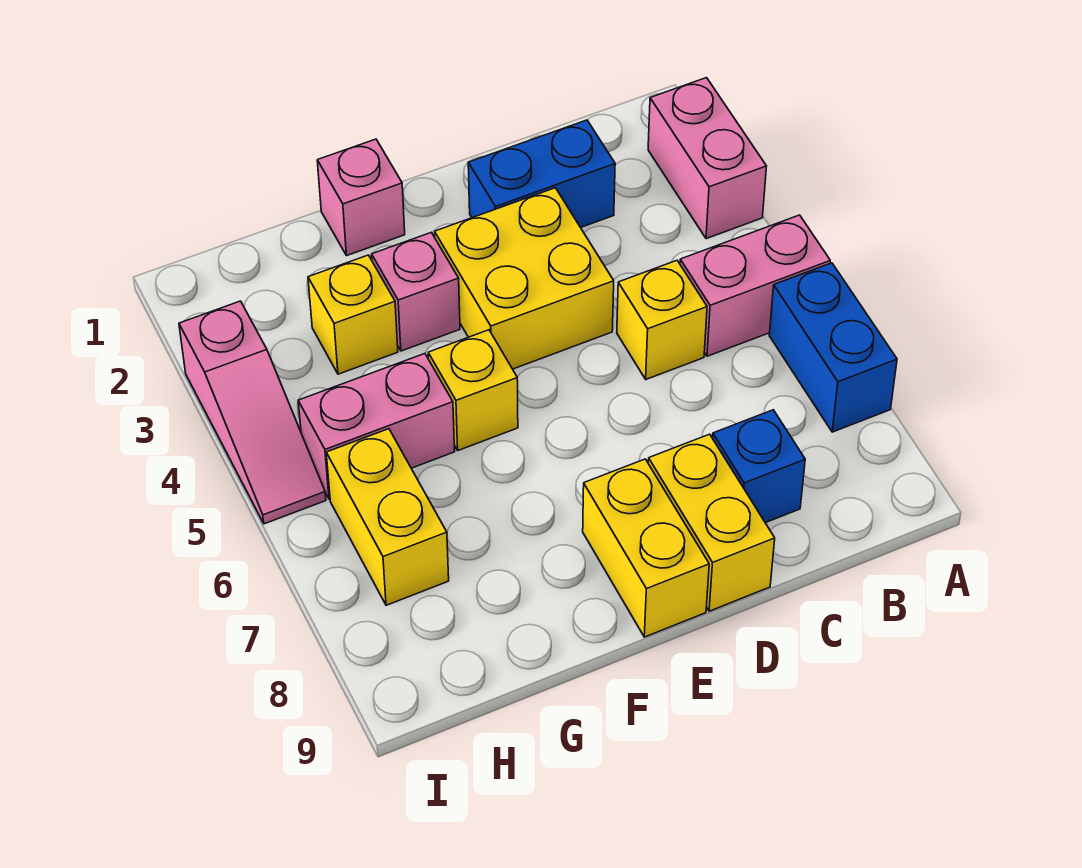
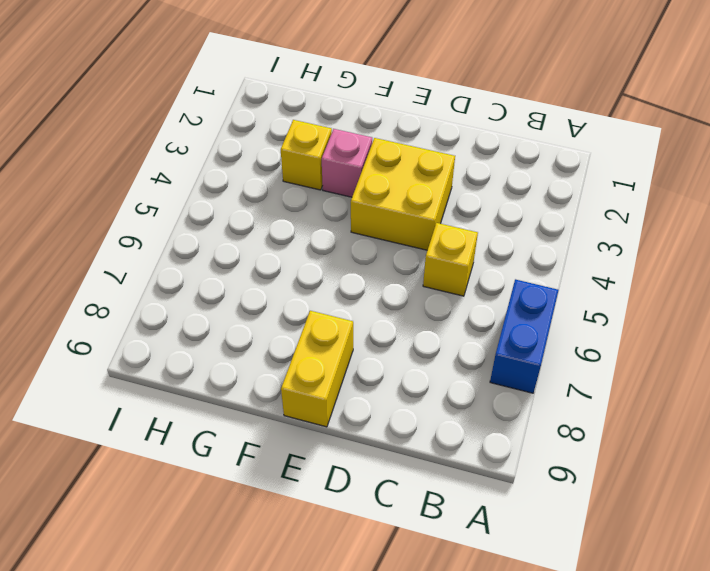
none -> pink 1x2 brick [648,78,767,239]
none -> pink 1x2 brick [680,215,830,356]
none -> blue 1x2 brick [468,120,615,228]

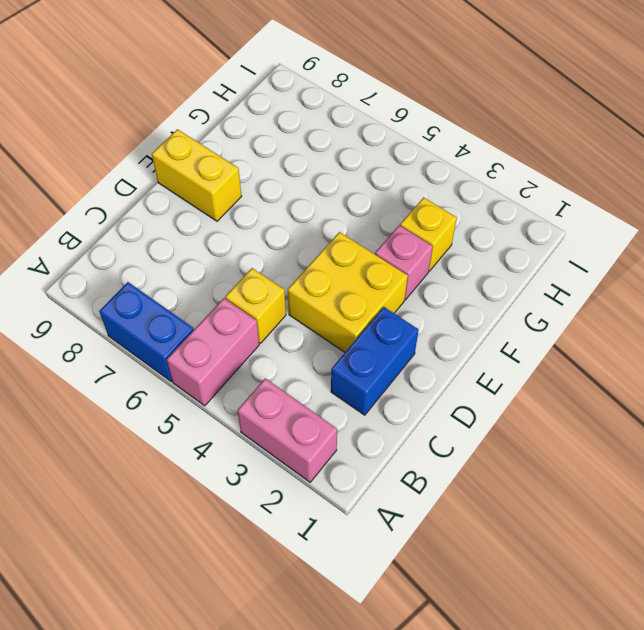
none -> blue 1x1 brick [713,410,805,523]
none -> yellow 1x2 brick [648,434,775,611]
none -> pink 1x1 brick [317,139,405,256]

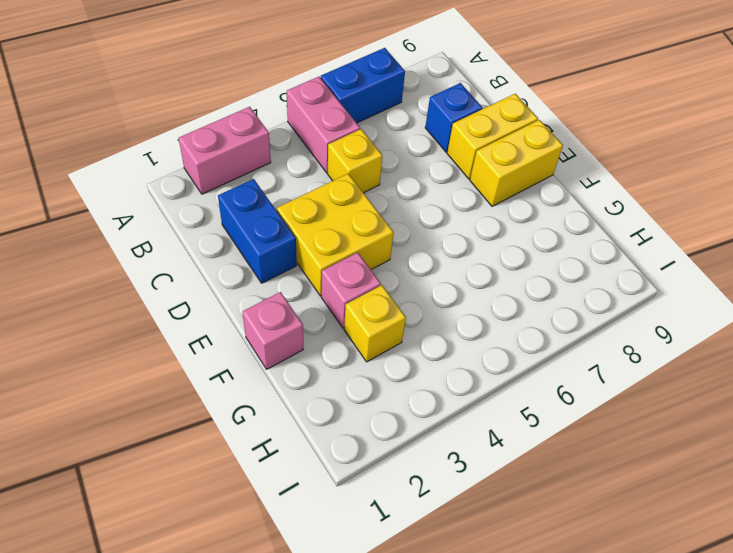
none -> yellow 1x1 brick [428,330,518,450]
none -> pink 1x2 brick [298,354,455,499]
none -> yellow 1x2 brick [326,429,449,605]

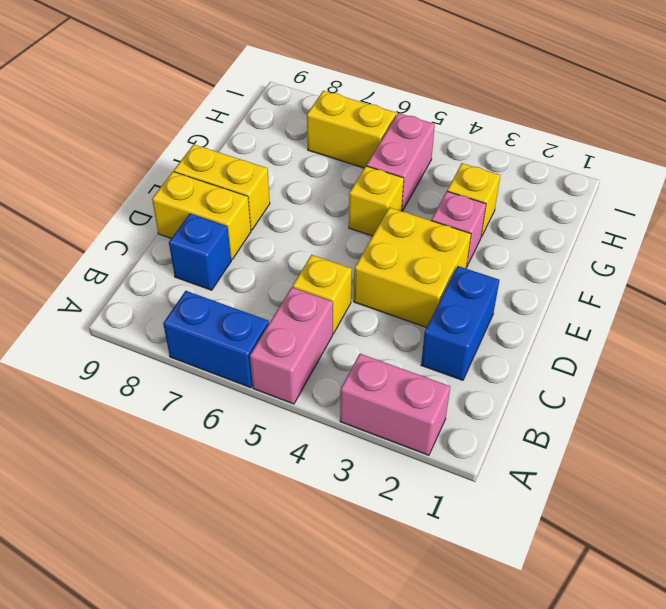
none -> pink 1x1 brick [317,139,405,256]
none -> pink 1x3 slope [179,301,326,524]

